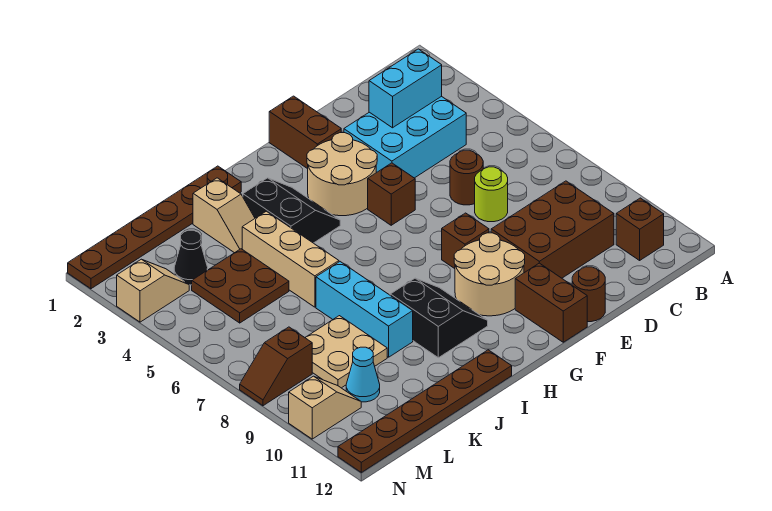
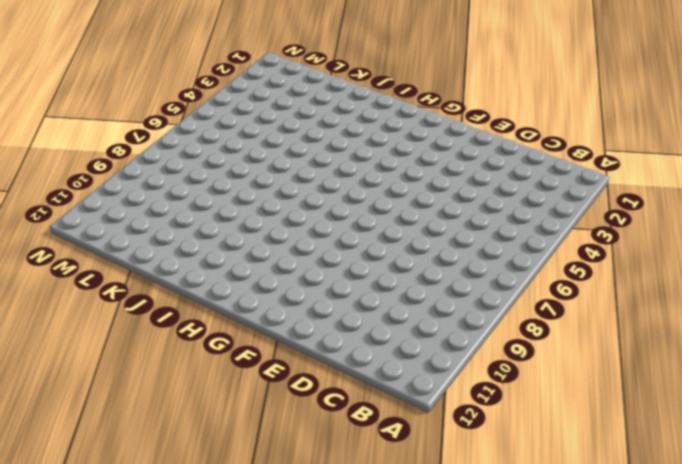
none -> brown 1x1 brick [616,198,664,260]
none -> cyan 2x3 brick [344,96,466,178]
none -> brown 2x3 brick [491,181,614,278]

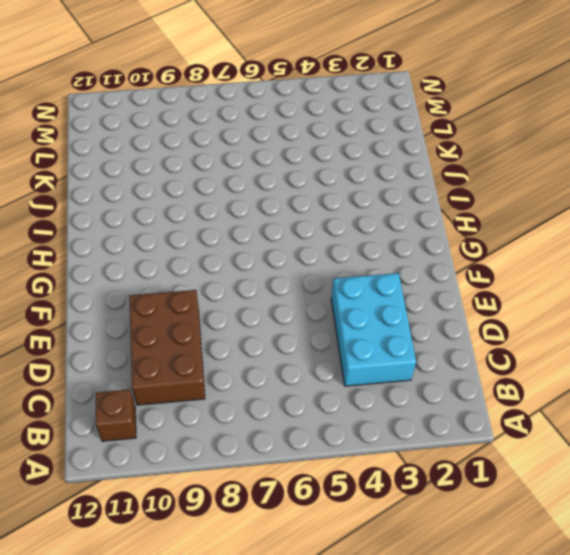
none -> brown 1x1 round brick [450,150,483,205]
none -> lime 1x1 round brick [475,167,508,222]
none -> brown 1x1 round brick [572,267,605,322]

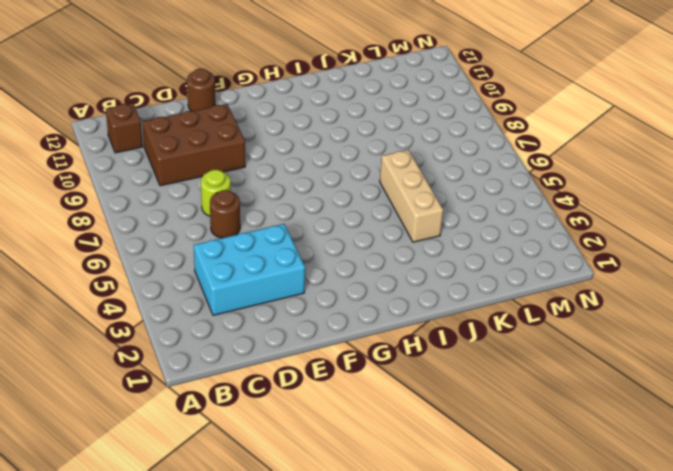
none -> brown 1x2 brick [269,96,341,169]
none -> tan 2x2 round brick [307,133,377,216]
none -> brown 1x1 brick [368,163,415,225]

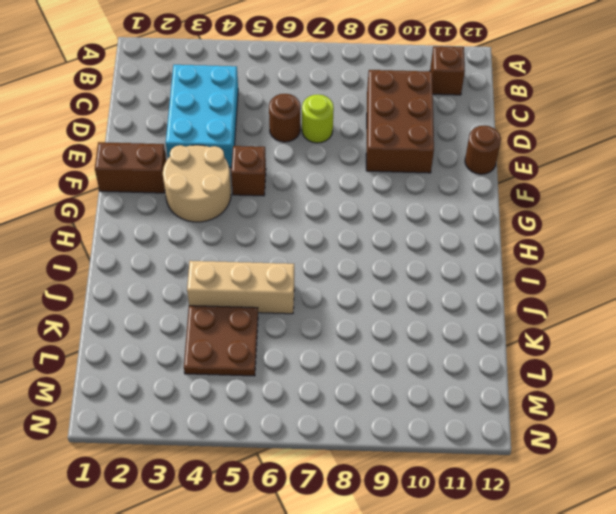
none -> brown 1x1 brick [442,213,489,269]
none -> tan 2x2 round brick [454,233,525,316]
none -> brown 1x2 brick [515,263,587,342]

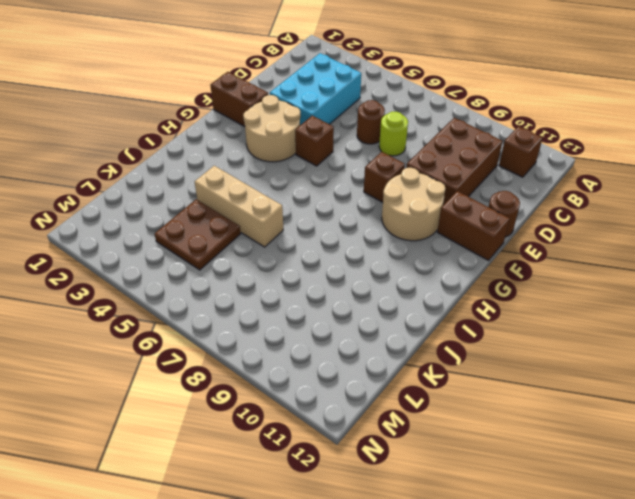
none -> black 2x2 slope [243,178,340,243]
none -> black 2x2 slope [390,278,488,358]
none -> brown 1x6 plate [68,166,241,289]

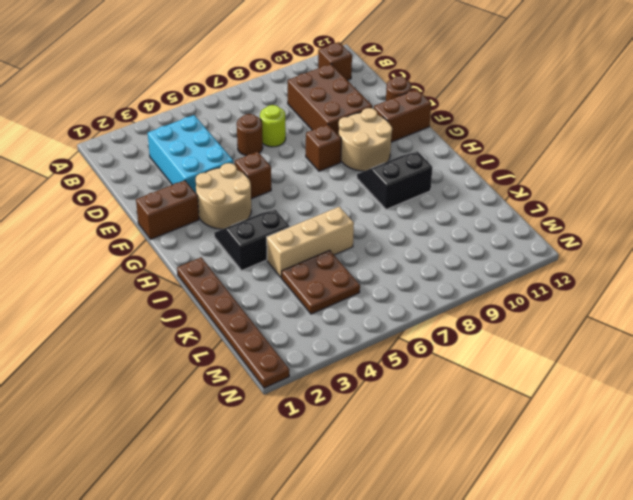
none -> brown 1x6 plate [338,350,512,472]
none -> tan 1x2 slope [193,178,255,253]
none -> cyan 1x3 brick [316,262,413,357]

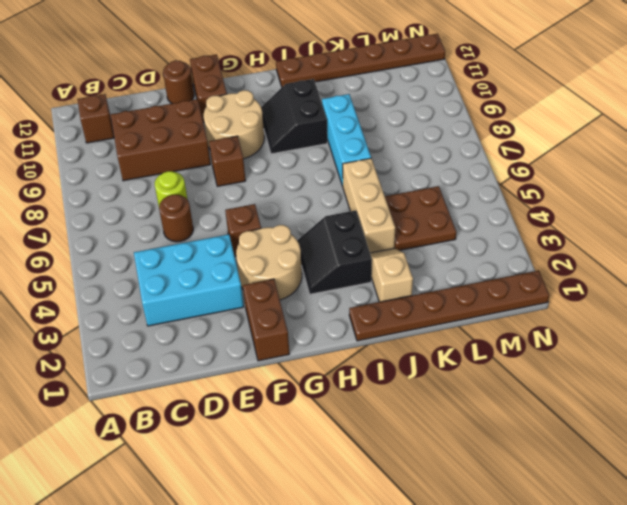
none -> tan 2x2 plate [305,316,387,388]
none -> black 1x1 cone [174,230,208,285]
none -> cyan 1x1 cone [346,347,380,402]

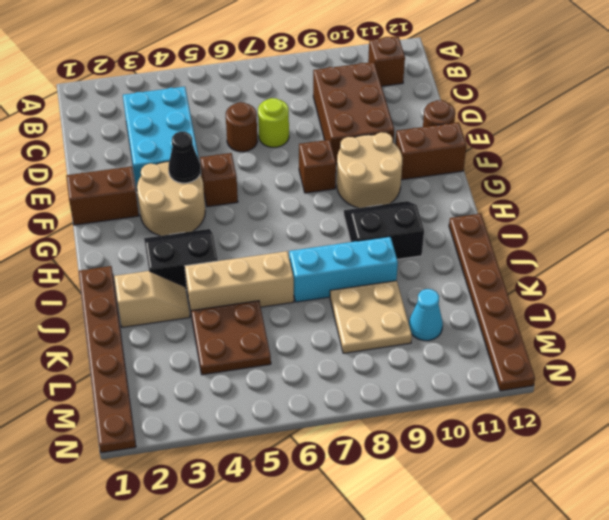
black 1x1 cone [168,132,201,183] -> black 1x1 cone moved to [174,230,208,285]
none -> tan 1x2 slope [117,259,189,322]
none -> brown 1x2 slope [240,327,312,406]
none -> tan 1x2 slope [289,376,361,439]

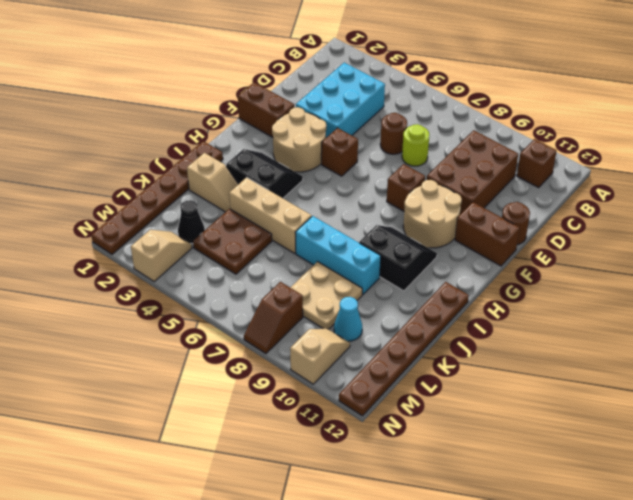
none -> cyan 1x2 brick [369,49,442,128]

